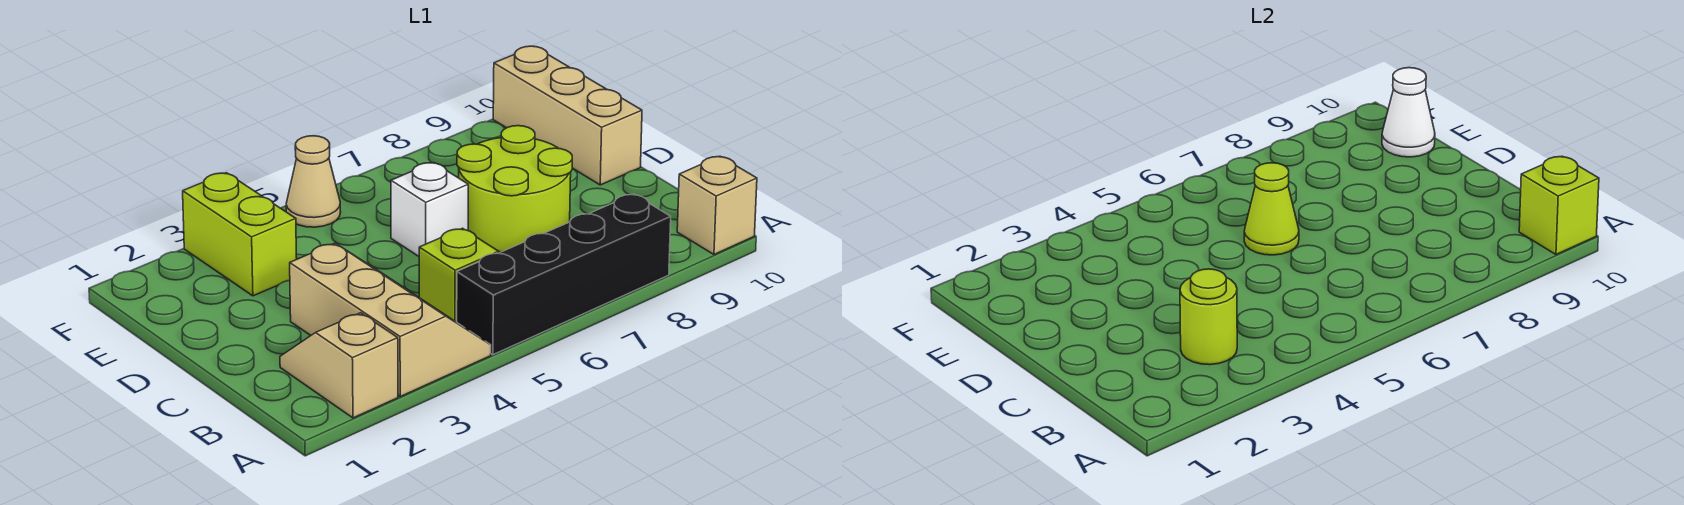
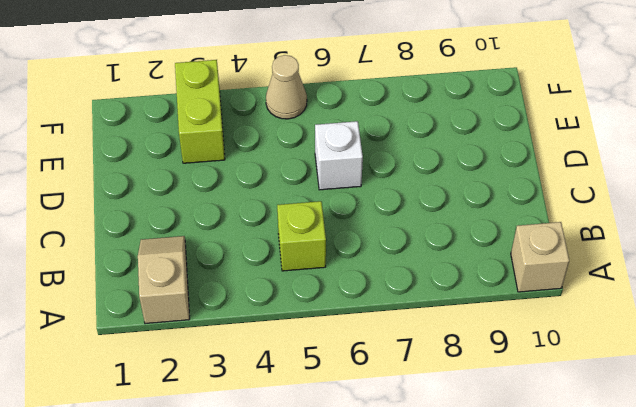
none -> tan 2x3 slope [290,243,491,397]
none -> black 1x4 brick [457,194,671,355]
none -> lime 2x2 round brick [457,126,573,252]

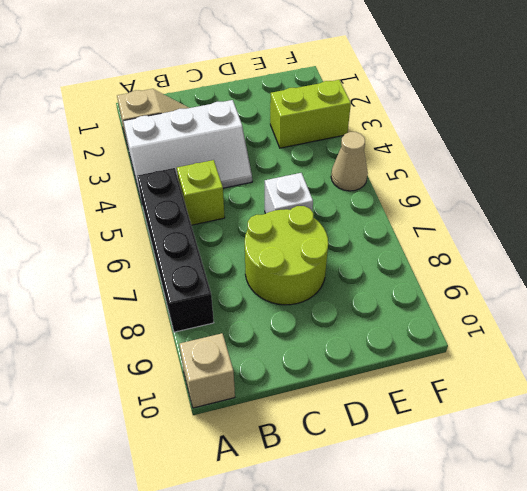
white 2x3 slope [123,100,252,198] -> tan 2x3 slope [290,243,491,397]
none -> tan 1x3 brick [493,46,642,185]
none -> lime 1x1 brick [1519,156,1599,254]
none -> lime 1x1 round brick [1180,269,1237,365]

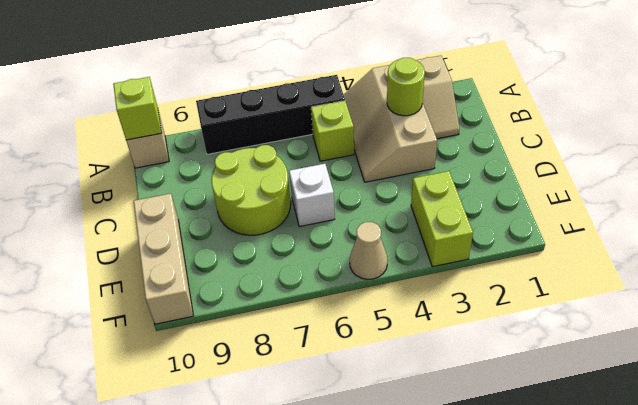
none -> lime 1x1 cone [1244,163,1299,255]
none -> white 1x1 cone [1382,68,1435,157]

